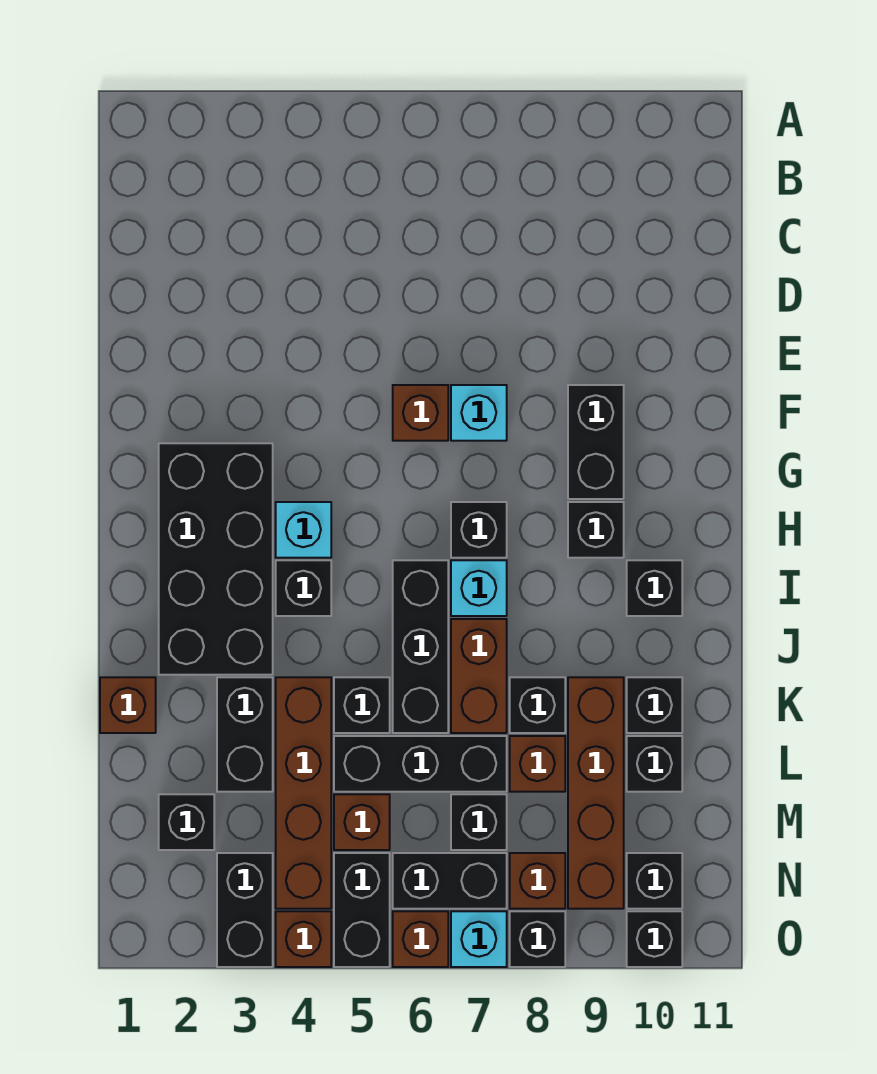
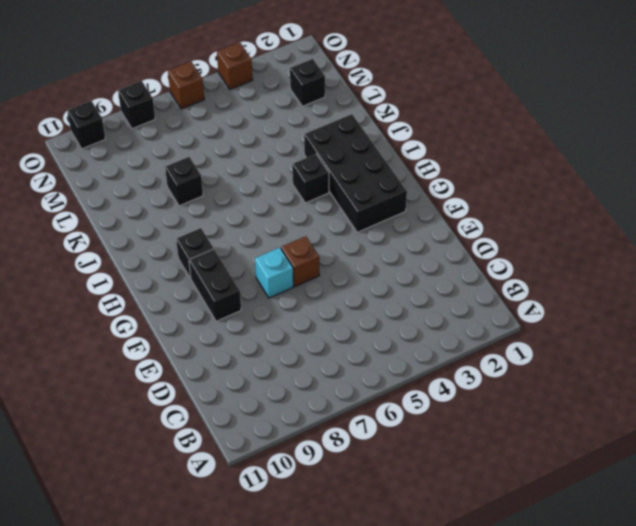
none -> cyan 1x1 brick [276,502,331,558]
none -> black 1x1 brick [451,502,507,558]
none -> black 1x3 brick [393,560,448,733]
none -> cyan 1x1 brick [451,560,507,616]

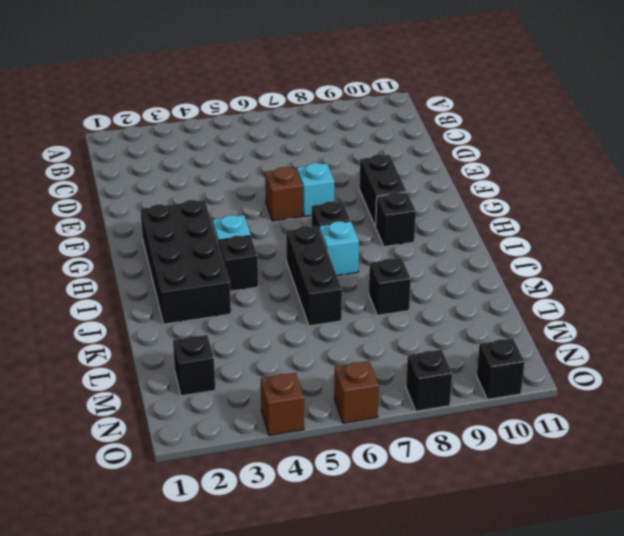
none -> black 1x1 brick [627,560,682,616]
none -> brown 1x2 brick [451,619,507,733]
none -> brown 1x1 brick [100,677,156,733]
none -> black 1x2 brick [217,677,273,792]

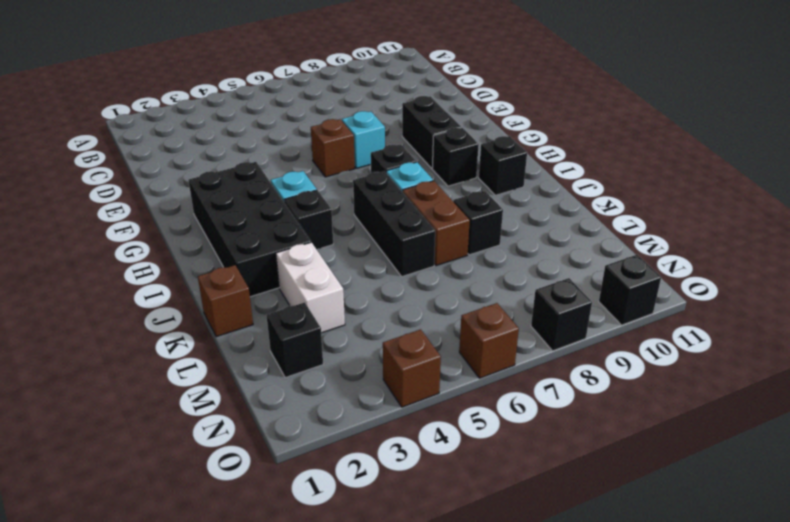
white 1x2 brick [276,242,345,333] -> black 1x2 brick [217,677,273,792]
none -> brown 1x4 brick [276,677,331,909]
none -> black 1x1 brick [334,677,390,733]
none -> brown 1x4 brick [568,677,624,909]
none -> black 1x1 brick [627,677,682,733]

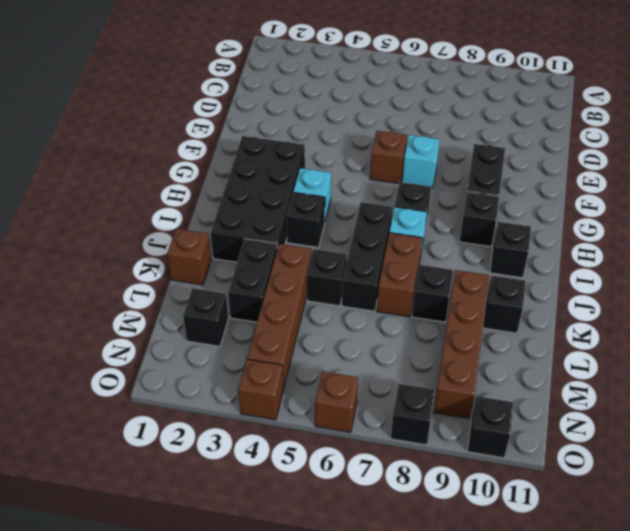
none -> black 1x3 brick [334,736,507,792]
none -> brown 1x1 brick [510,736,565,792]
none -> black 1x1 brick [627,736,682,792]
none -> brown 1x1 brick [334,794,390,850]

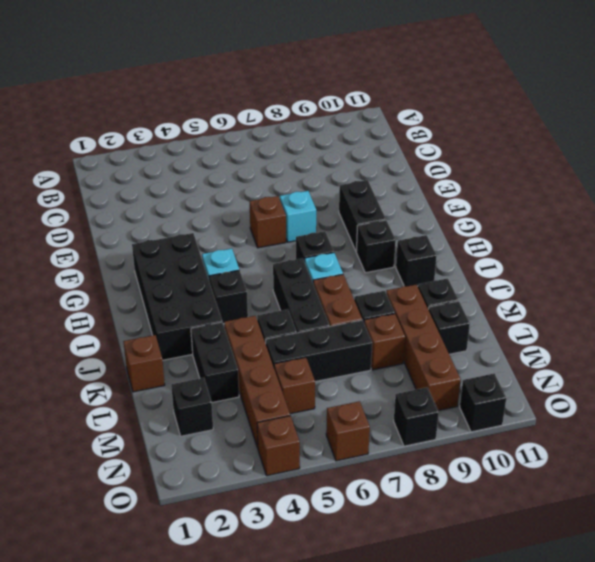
none -> black 1x1 brick [451,794,507,850]
none -> black 1x2 brick [217,853,273,967]
none -> black 1x2 brick [334,853,390,967]
none -> black 1x2 brick [393,853,507,909]

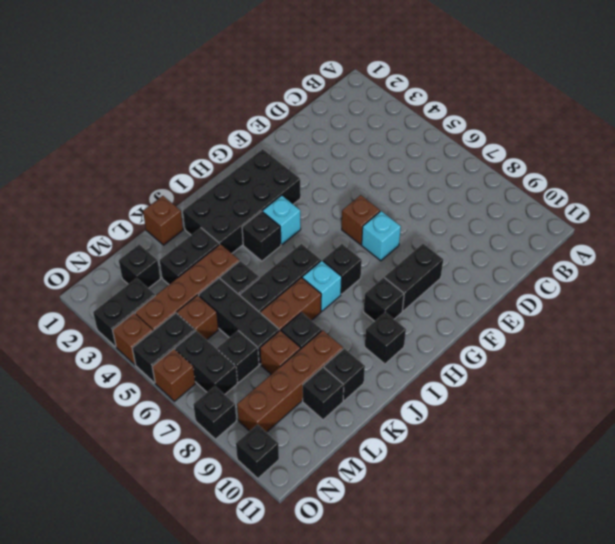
none -> brown 1x1 brick [510,853,565,909]
none -> black 1x1 brick [627,853,682,909]
none -> cyan 1x1 brick [451,911,507,967]

